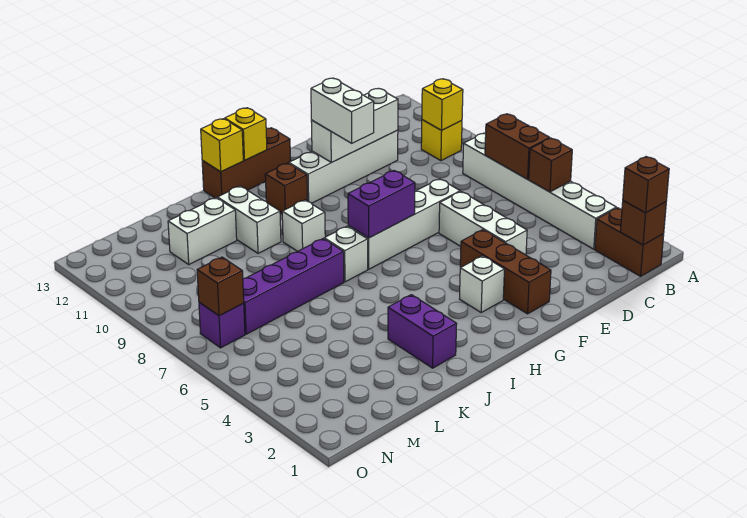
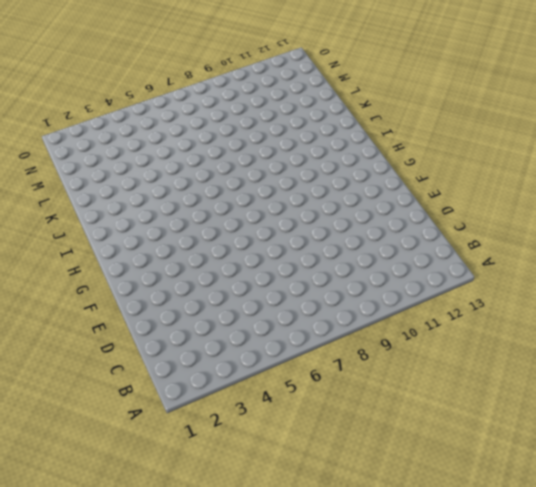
none -> brown 1x2 brick [595,208,664,276]
none -> white 1x6 brick [463,133,616,249]
none -> yellow 1x1 brick [421,120,462,161]

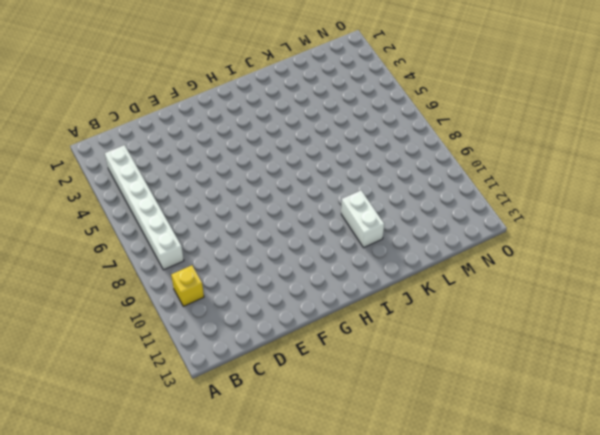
none -> brown 1x2 brick [595,208,664,276]
none -> white 1x4 brick [289,130,398,203]
none -> white 1x3 brick [439,192,527,255]

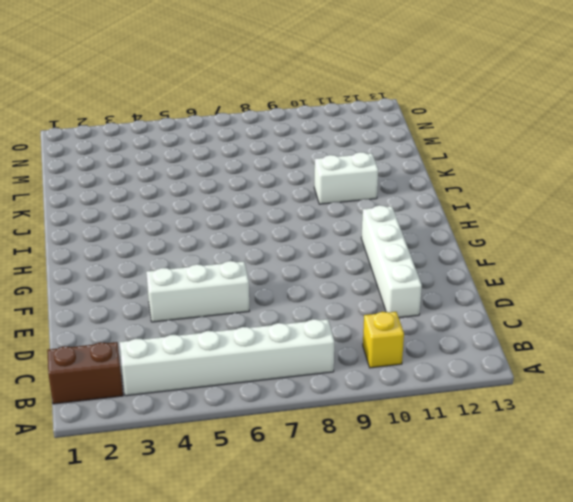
none -> white 1x4 brick [348,179,460,269]
none -> brown 1x3 brick [460,230,551,314]
none -> white 1x1 brick [460,256,504,312]

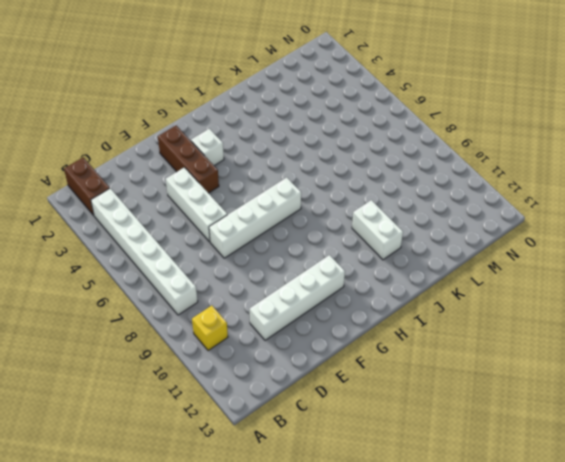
none -> brown 1x3 brick [202,128,291,198]
none -> brown 1x1 brick [265,163,308,214]
none -> white 1x1 brick [324,226,368,282]

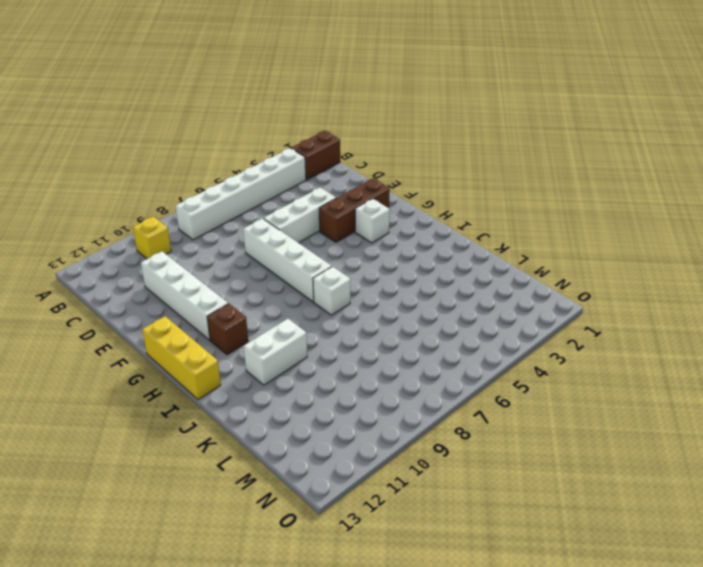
yellow 1x3 brick [142,316,221,399] -> brown 1x3 brick [202,128,291,198]
none -> white 1x1 brick [282,200,325,251]
none -> purple 1x2 brick [388,295,457,368]
none -> purple 1x4 brick [243,239,344,334]

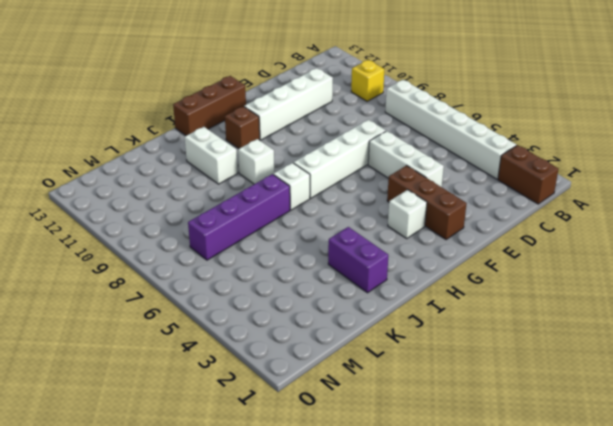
none -> white 1x2 brick [168,198,237,264]
none -> purple 1x1 brick [199,302,245,348]
none -> brown 1x1 brick [620,201,666,245]

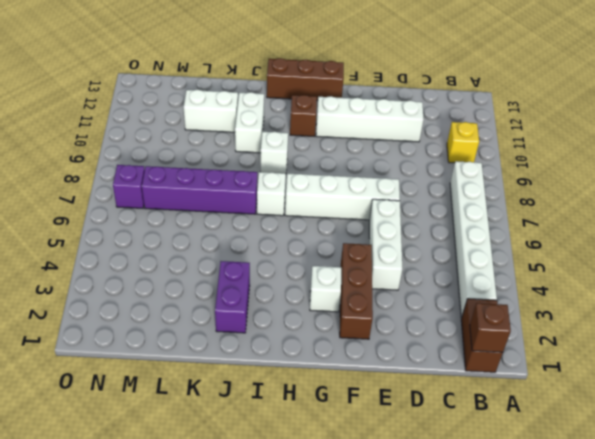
none -> brown 1x1 brick [529,138,572,192]
none -> brown 1x2 brick [485,114,550,179]
none -> yellow 1x1 brick [422,79,463,130]

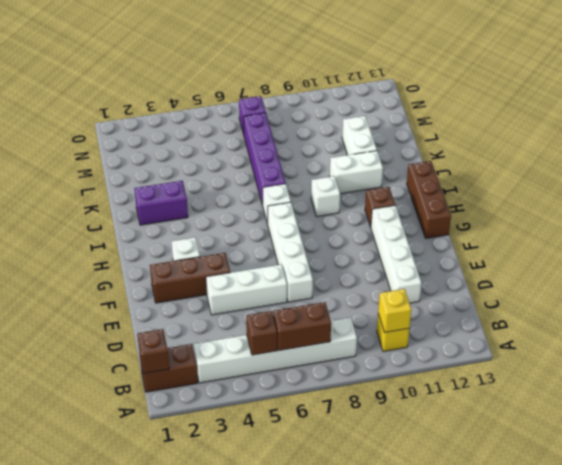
none -> white 1x3 brick [311,88,398,162]
none -> purple 1x2 brick [348,171,415,238]
none -> yellow 1x1 brick [225,108,267,160]

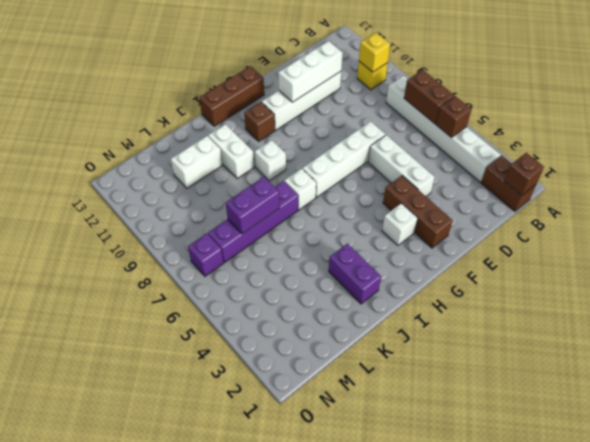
purple 1x2 brick [226,177,280,234] -> purple 1x2 brick moved to [348,171,415,238]
none -> yellow 1x1 brick [225,108,267,160]
none -> yellow 1x1 brick [201,119,243,172]
none -> brown 1x1 brick [197,257,244,316]

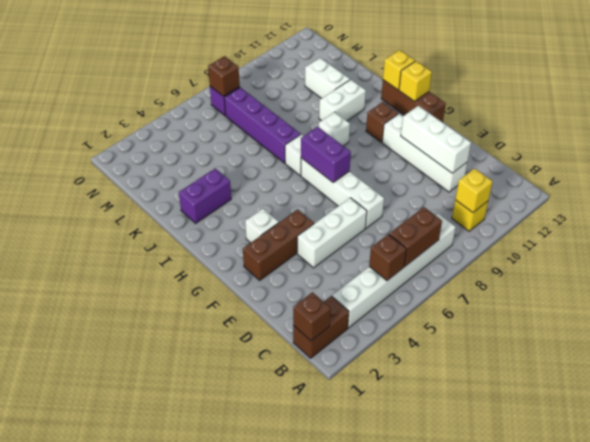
none -> brown 1x1 brick [623,157,669,213]
none -> white 1x2 brick [311,78,374,143]

